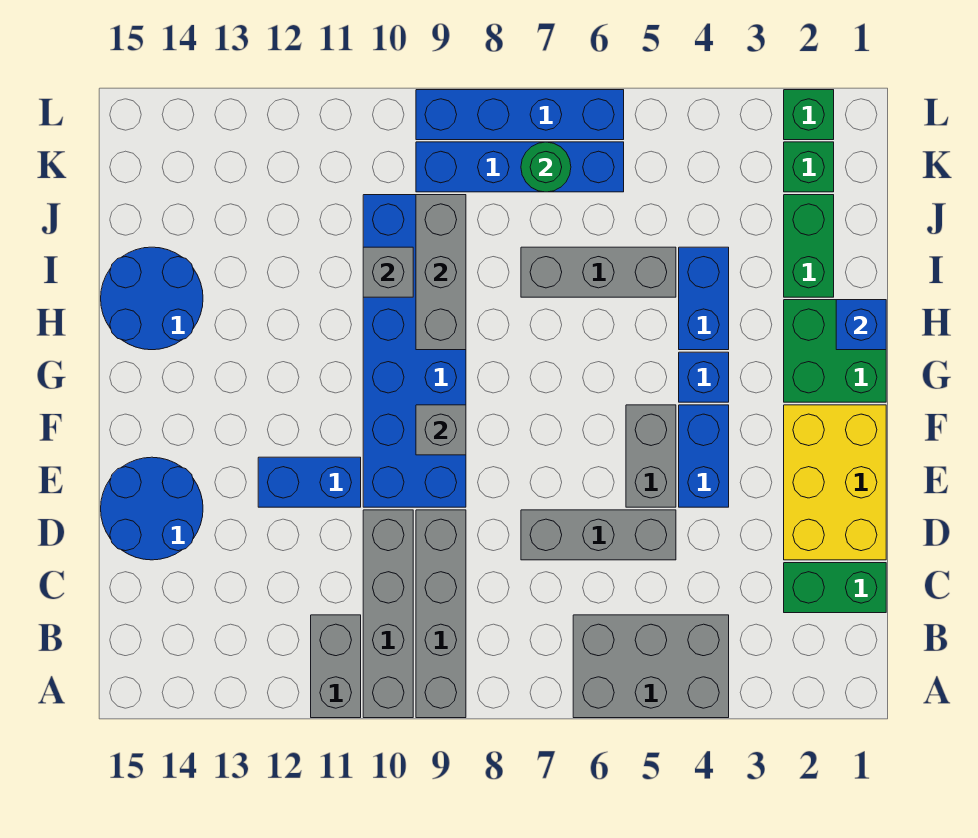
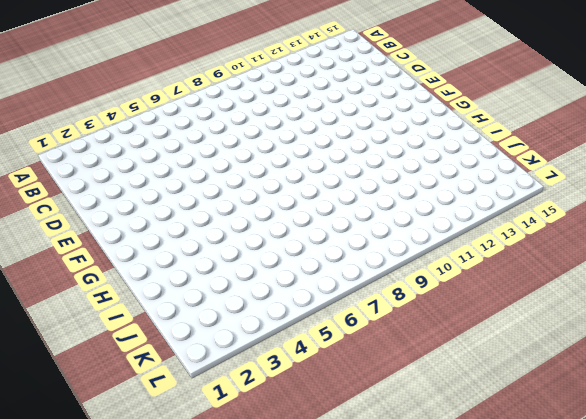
none -> grey 2x3 brick [573,615,729,718]
none -> grey 1x4 brick [416,510,466,718]
none -> grey 1x4 brick [363,510,413,718]

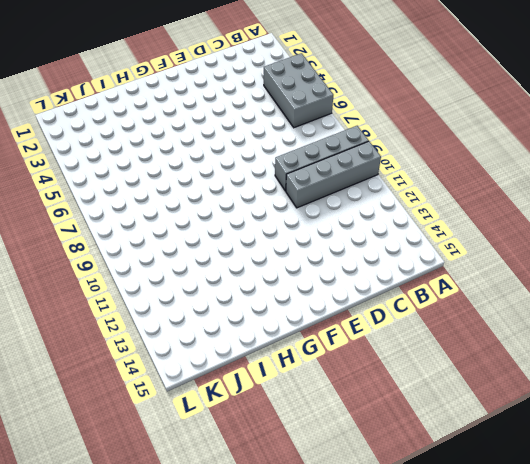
none -> grey 1x2 brick [311,615,361,718]
none -> green 1x2 brick [784,563,886,613]
none -> yellow 2x3 brick [784,405,886,560]

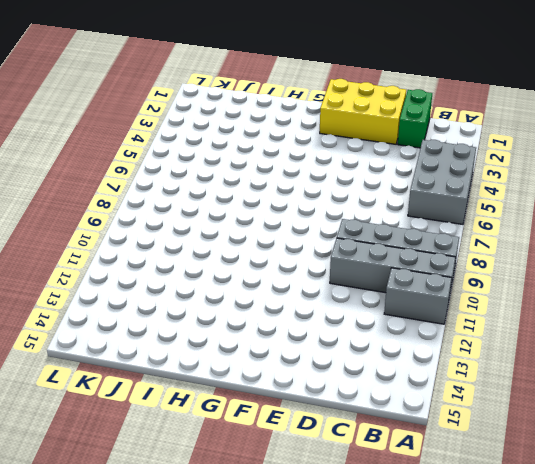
none -> grey 1x3 brick [521,510,676,560]
none -> blue 2x2 round brick [101,457,203,560]
none -> blue 1x2 brick [679,405,729,507]

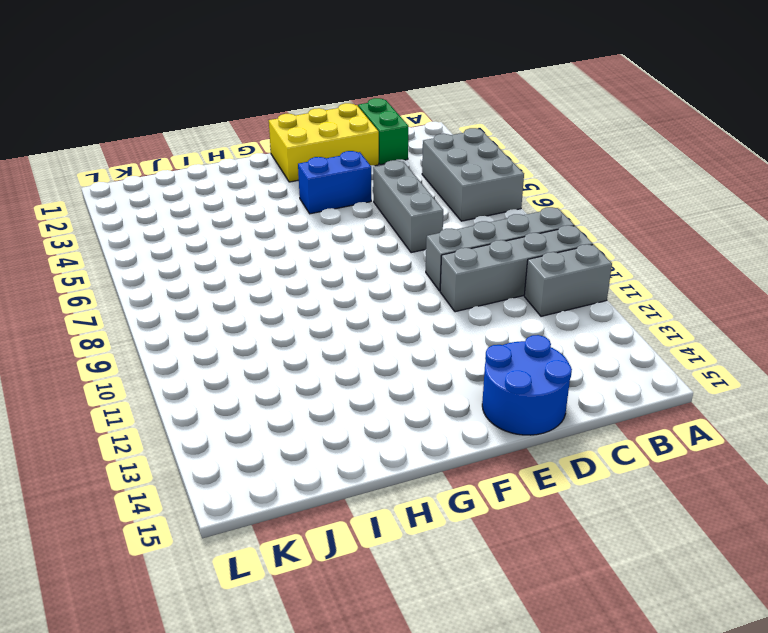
none -> grey 1x2 brick [626,405,676,507]
none -> blue 2x6 brick [363,195,466,507]
none -> blue 1x2 brick [258,457,361,507]

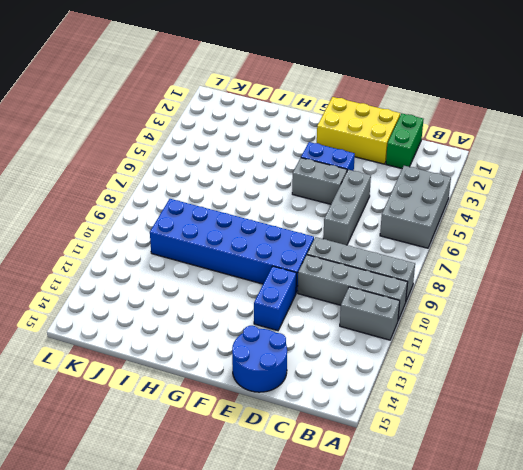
none -> green 2x2 brick [784,300,886,402]
none -> blue 1x1 brick [679,352,729,402]
none -> blue 1x2 brick [679,247,729,350]

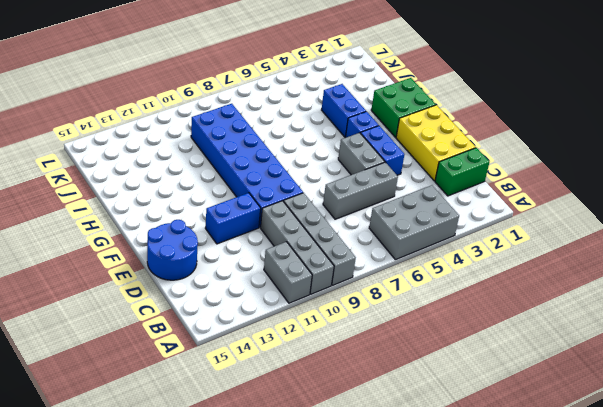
none -> blue 2x2 round brick [101,247,203,350]
none -> green 1x2 brick [784,195,834,297]
none -> grey 1x3 brick [521,247,676,297]

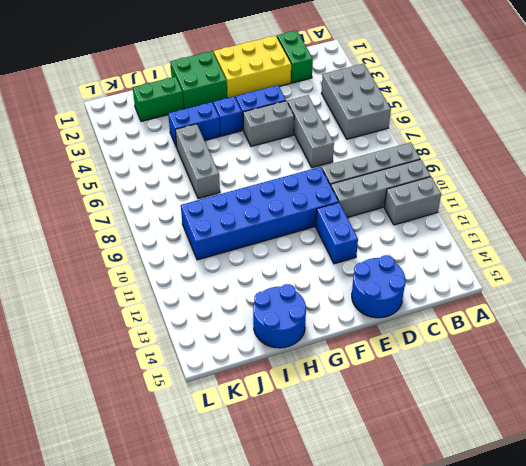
none -> green 1x1 brick [784,142,834,192]
none -> blue 1x4 brick [416,142,624,192]
none -> green 1x1 brick [784,90,834,140]

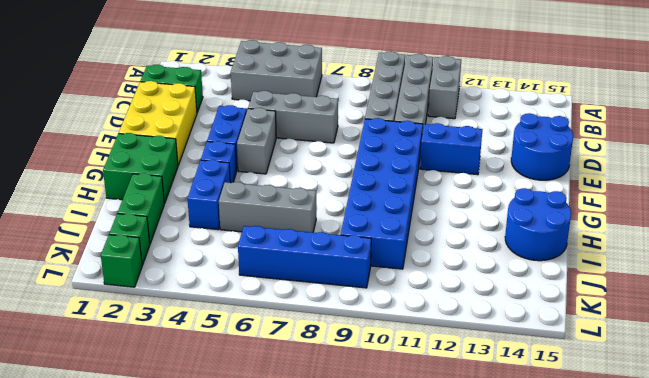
none -> blue 1x4 brick [416,90,624,140]
none -> grey 1x1 brick [416,405,466,455]
none -> blue 1x1 brick [836,300,886,350]

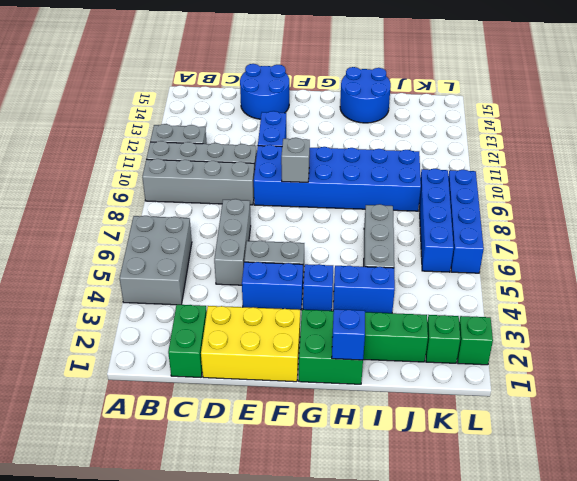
none -> grey 1x3 brick [416,195,466,350]
none -> grey 1x1 brick [363,247,413,297]
none -> green 1x1 round brick [521,142,571,192]

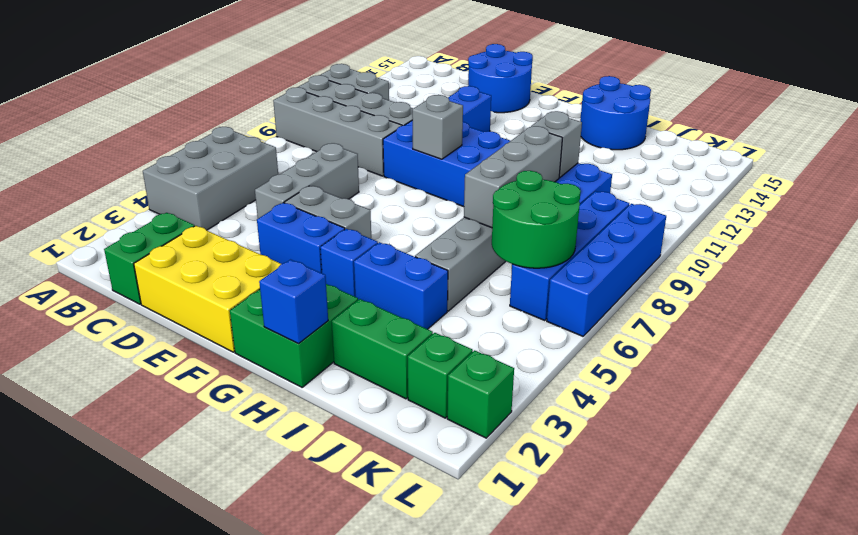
grey 1x3 brick [464,126,562,228] -> grey 1x3 brick turned to [416,195,466,350]
green 2x2 round brick [492,171,581,268] -> green 1x1 round brick [521,142,571,192]

